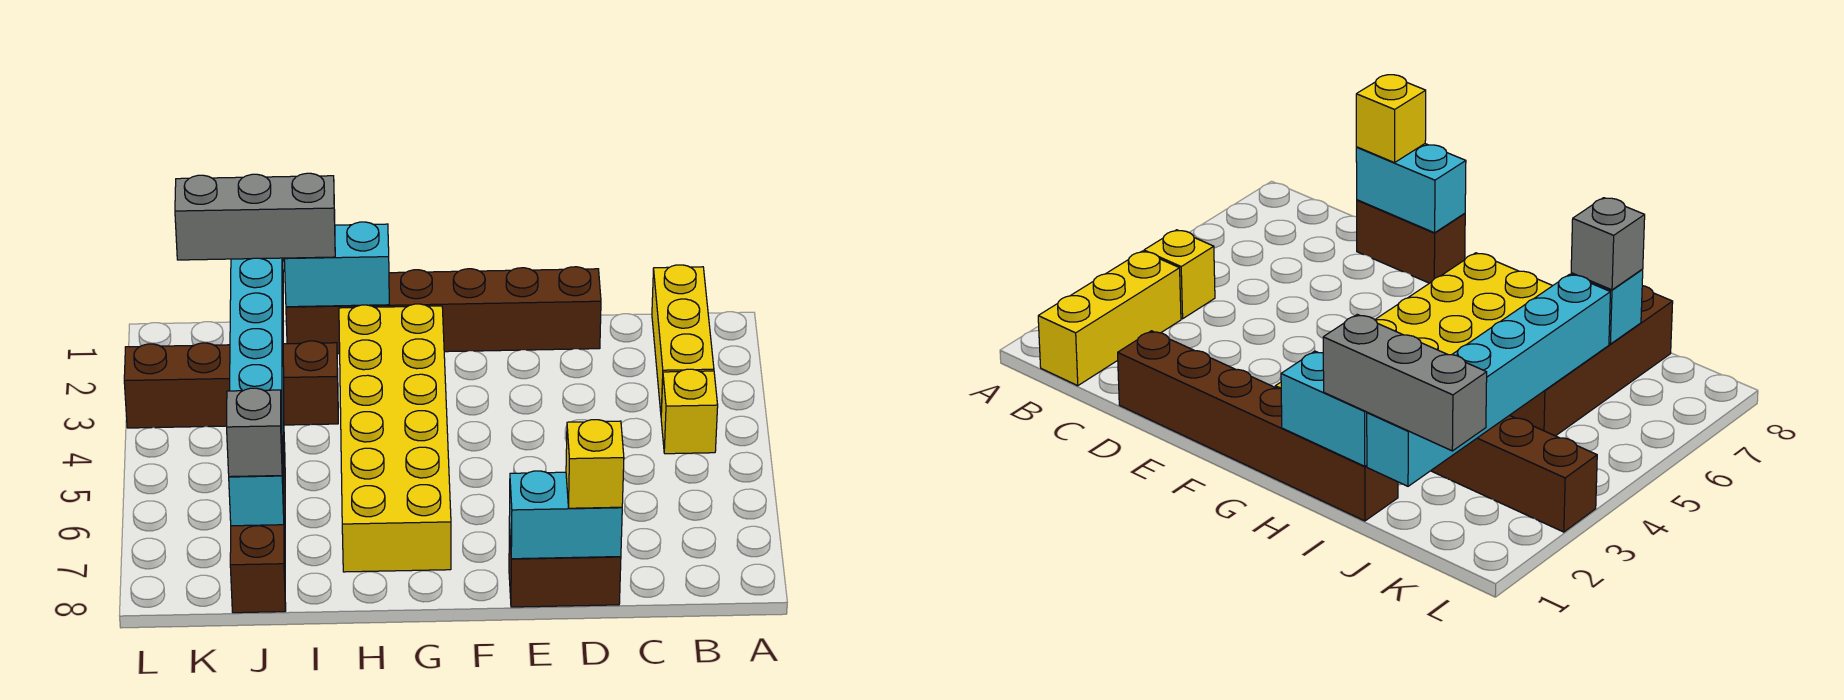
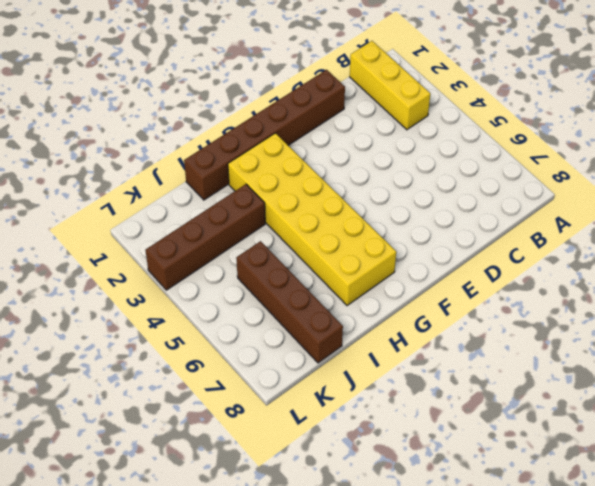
none -> yellow 1x1 brick [661,369,718,454]
none -> brown 1x2 brick [509,524,621,607]
none -> cyan 1x2 brick [509,471,622,559]

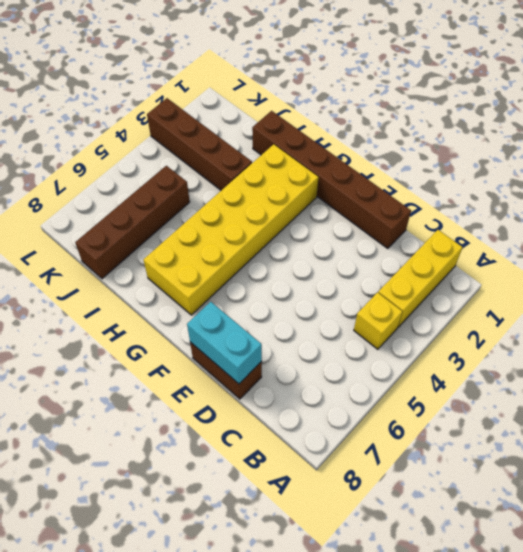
none -> cyan 1x2 brick [284,222,389,307]
none -> cyan 1x6 brick [230,258,284,480]
none -> cyan 1x1 brick [229,450,284,526]

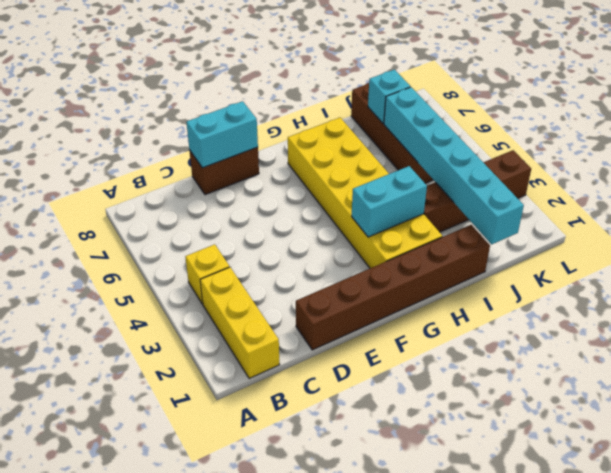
cyan 1x2 brick [352,166,427,237] -> cyan 1x2 brick moved to [284,222,389,307]
none -> yellow 1x1 brick [566,420,624,508]
none -> grey 1x3 brick [175,173,335,260]
none -> grey 1x1 brick [227,388,282,477]

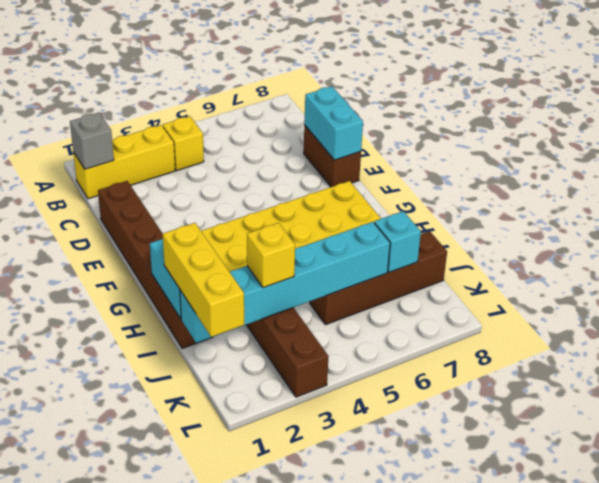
grey 1x1 brick [70,113,114,169] -> grey 1x1 brick moved to [227,388,282,477]
yellow 1x3 brick [163,223,244,337] -> grey 1x3 brick [175,173,335,260]
yellow 1x1 brick [247,223,295,288] -> yellow 1x1 brick moved to [566,420,624,508]

